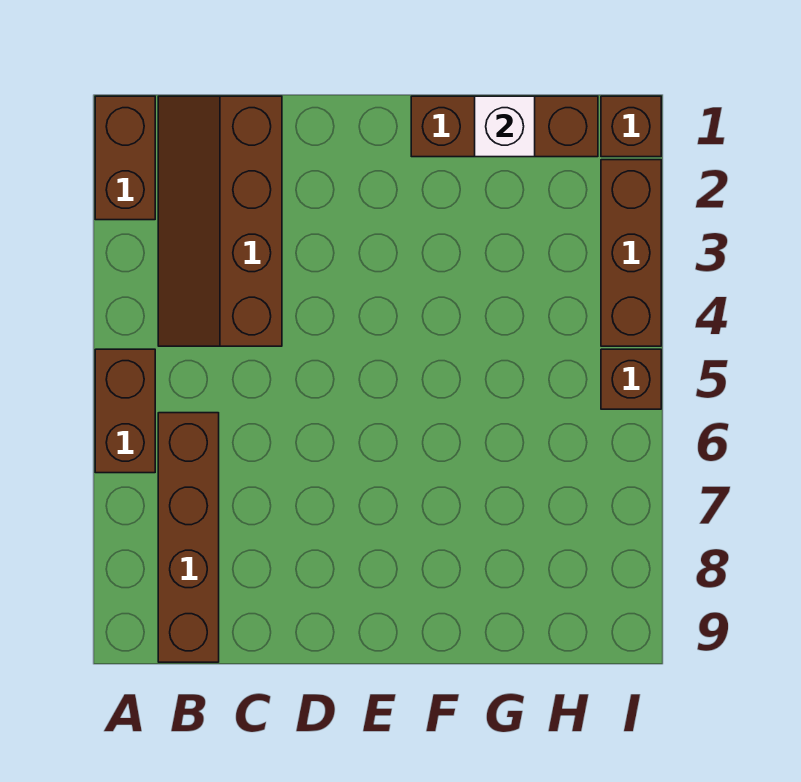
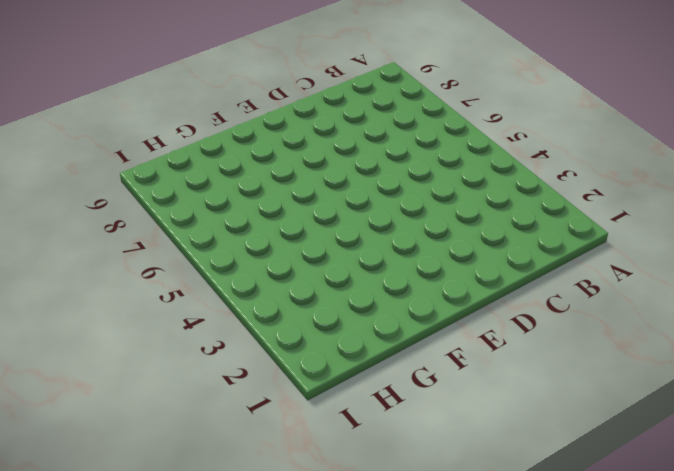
none -> brown 1x2 brick [95,96,155,220]
none -> brown 1x2 brick [95,349,155,473]

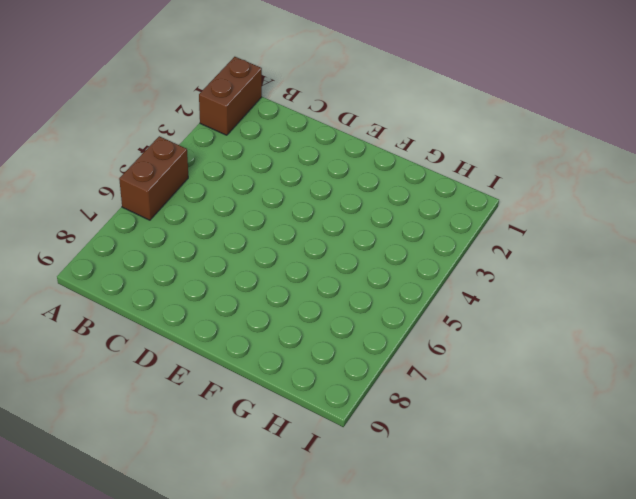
none -> brown 2x4 slope [158,96,282,346]
none -> brown 1x4 brick [158,413,219,662]

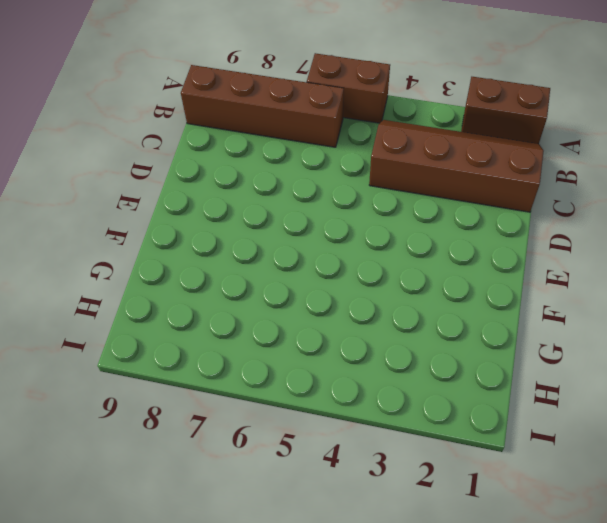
none -> brown 1x3 brick [411,96,598,157]
none -> brown 1x1 brick [601,96,661,157]

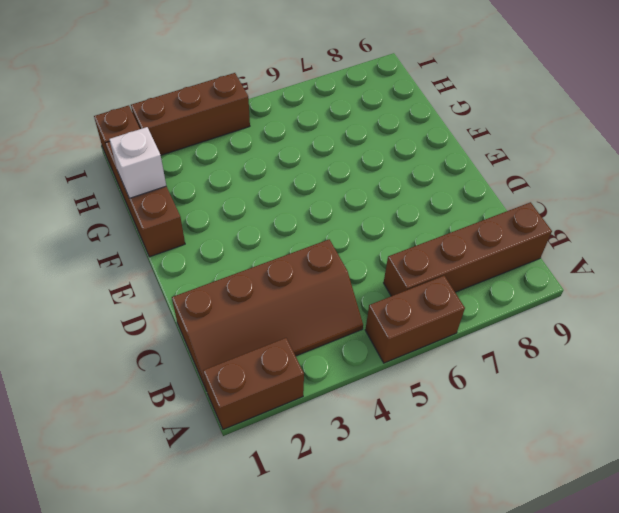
none -> brown 1x1 brick [601,349,661,409]

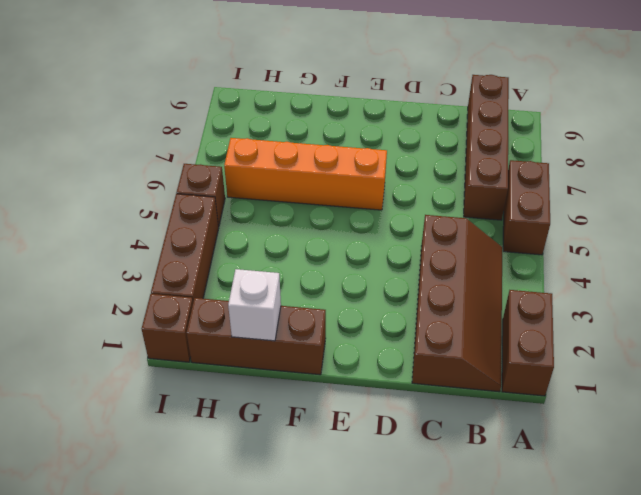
orange 1x4 brick [224,138,387,210] -> none

